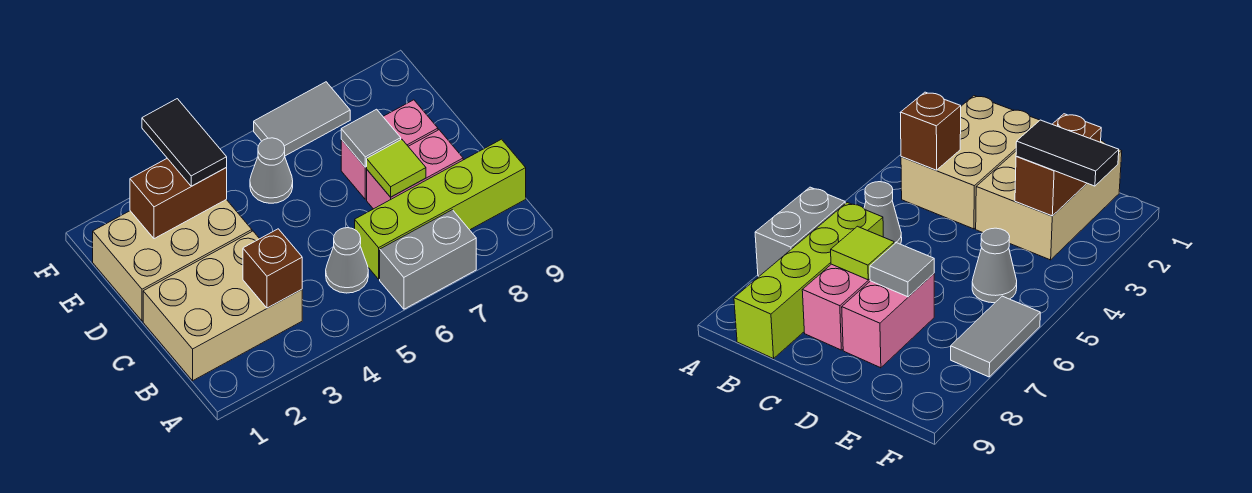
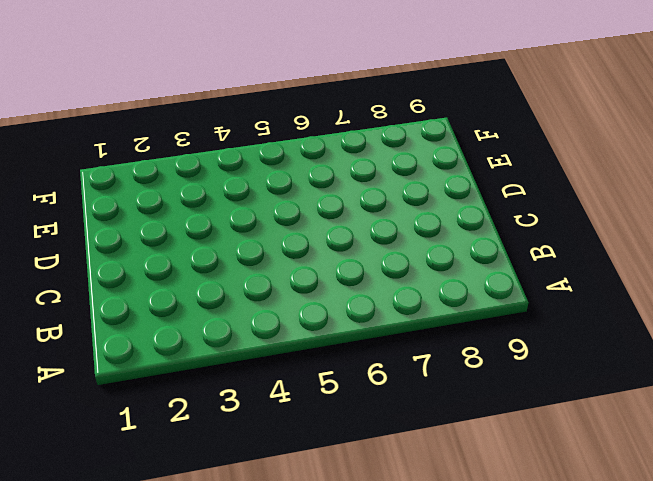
none -> grey 1x2 brick [380,210,476,309]
none -> tan 2x3 brick [143,231,302,381]
none -> grey 1x1 cone [326,228,368,293]

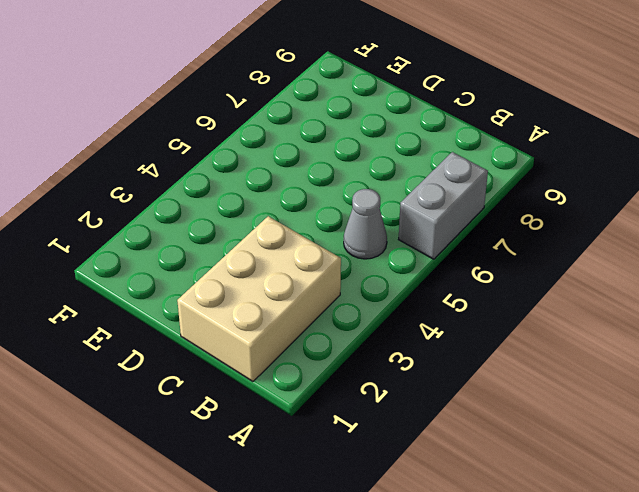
none -> lime 1x4 brick [355,139,526,279]
none -> pink 1x2 brick [367,130,463,209]
none -> tan 2x3 brick [93,199,252,321]

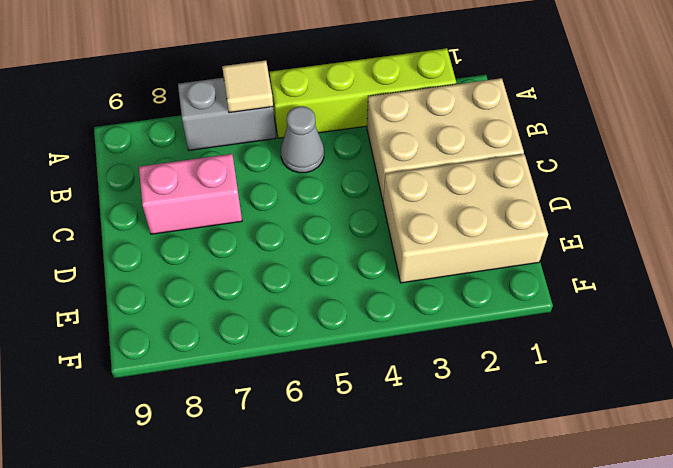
lime 1x4 brick [270,48,456,138] -> lime 1x4 brick moved to [355,139,526,279]
tan 1x1 tile [222,60,273,113] -> none
none -> pink 1x2 brick [341,100,438,199]
none -> grey 1x1 cone [250,138,293,203]
none -> grey 1x2 tile [254,82,350,156]

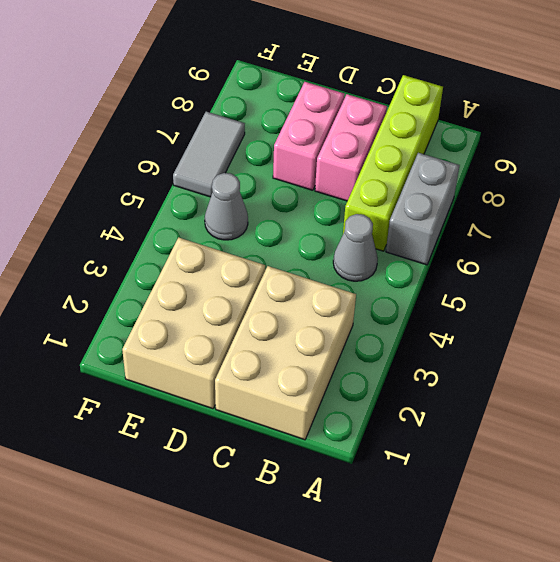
none -> brown 1x1 brick [243,229,302,308]
none -> lime 1x1 tile [367,139,426,197]
none -> grey 1x1 tile [341,109,401,167]

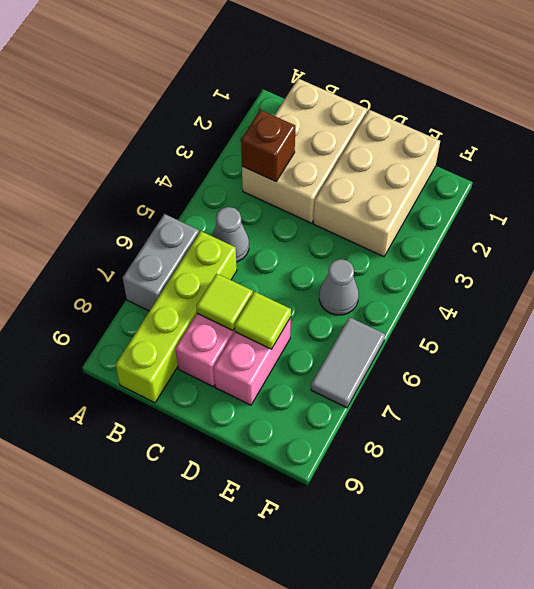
lime 1x1 tile [235,292,291,349] -> grey 1x1 tile [341,109,401,167]
none -> brown 1x2 brick [130,158,227,239]
none -> black 1x2 tile [142,99,227,186]

